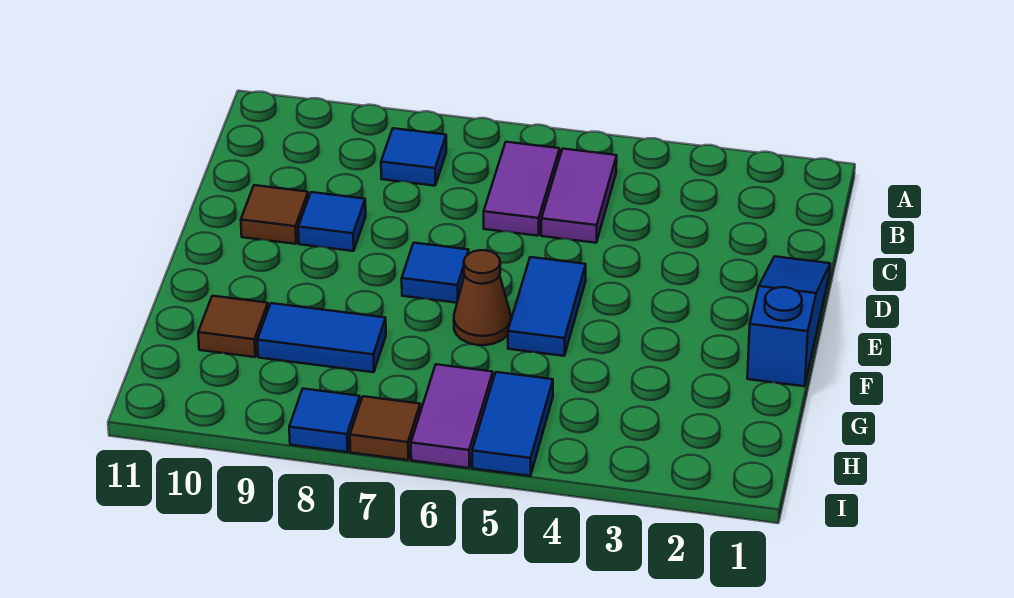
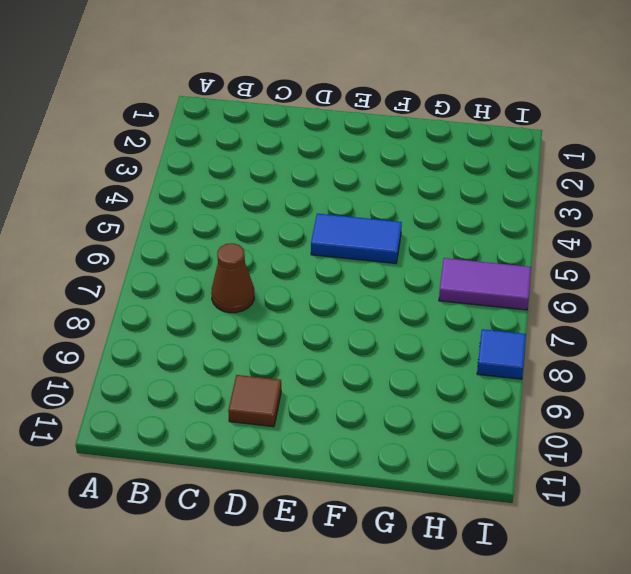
brown 1x1 cone [211,243,254,313] -> brown 1x1 cone moved to [454,250,511,345]
none -> purple 1x2 tile [541,149,617,243]
none -> purple 1x2 tile [484,142,560,236]
none -> blue 1x1 tile [381,128,446,186]

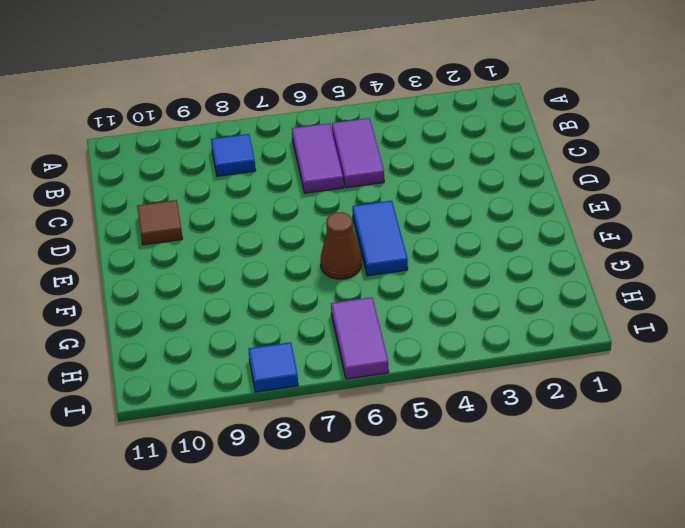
none -> blue 1x3 slope [747,256,830,386]
none -> blue 1x1 tile [298,192,366,251]
none -> blue 1x1 tile [402,243,469,303]

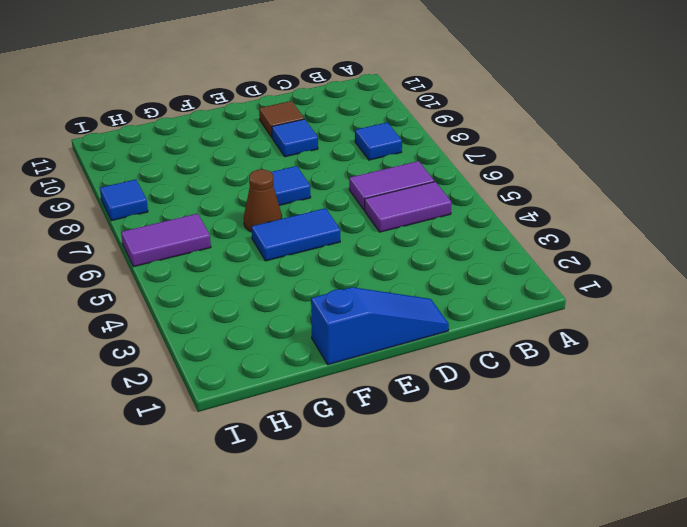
none -> blue 1x2 tile [257,303,386,372]
none -> brown 1x1 tile [198,296,268,357]
none -> blue 1x2 tile [472,372,553,476]

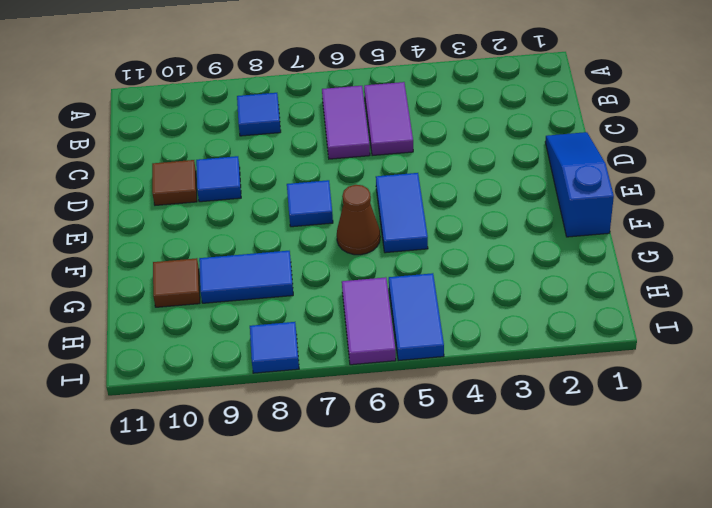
none -> brown 1x1 tile [350,396,420,460]

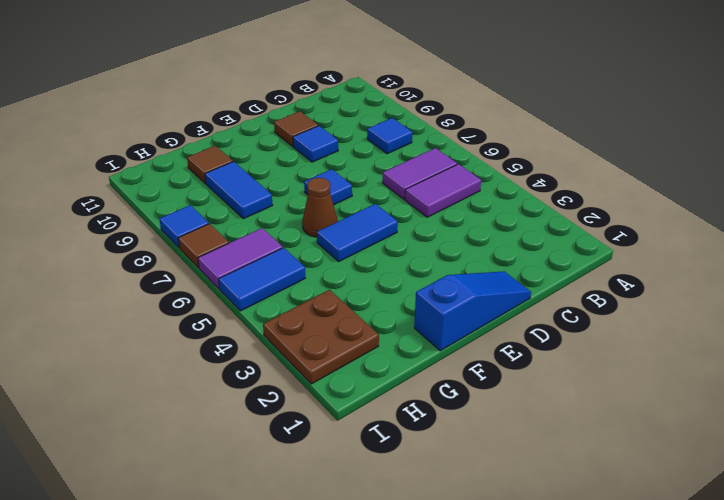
brown 2x2 plate [263,290,379,384] -> none

